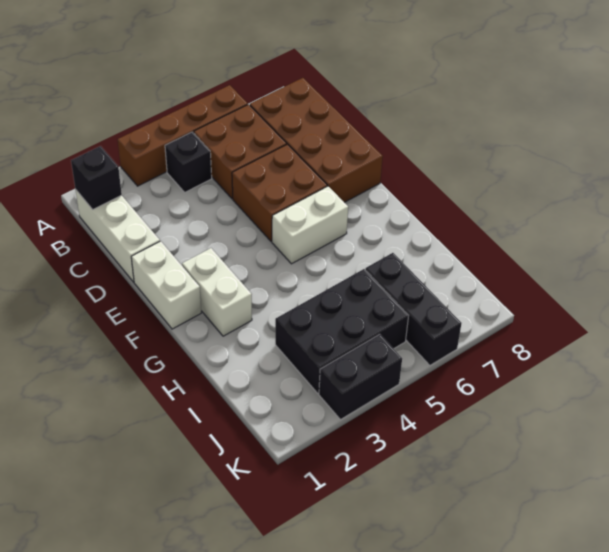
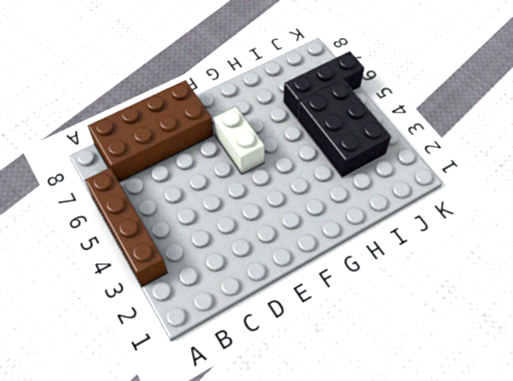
none -> white 1x3 brick [76,190,160,282]
none -> black 1x1 brick [165,132,212,192]
none -> brown 2x2 brick [194,104,287,199]

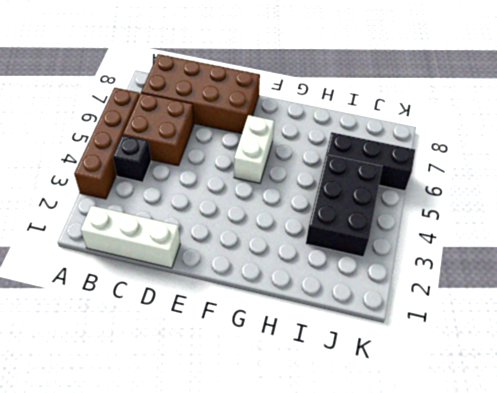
none -> brown 2x2 brick [232,144,327,242]
none -> white 1x2 brick [131,241,201,329]
none -> white 1x2 brick [182,248,252,336]

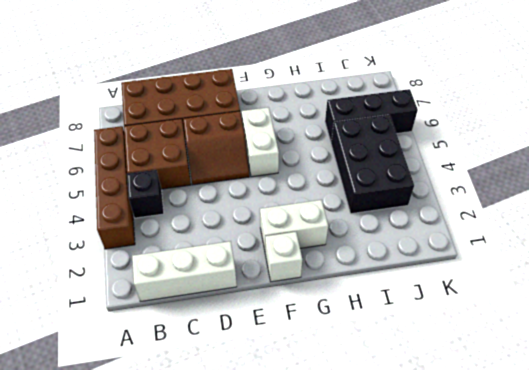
brown 2x2 slope [183,111,249,185] -> brown 2x2 brick [232,144,327,242]
white 1x1 brick [265,232,302,282] -> white 1x2 brick [131,241,201,329]
none -> black 1x2 brick [319,334,402,419]
none -> black 1x1 brick [71,146,122,210]

